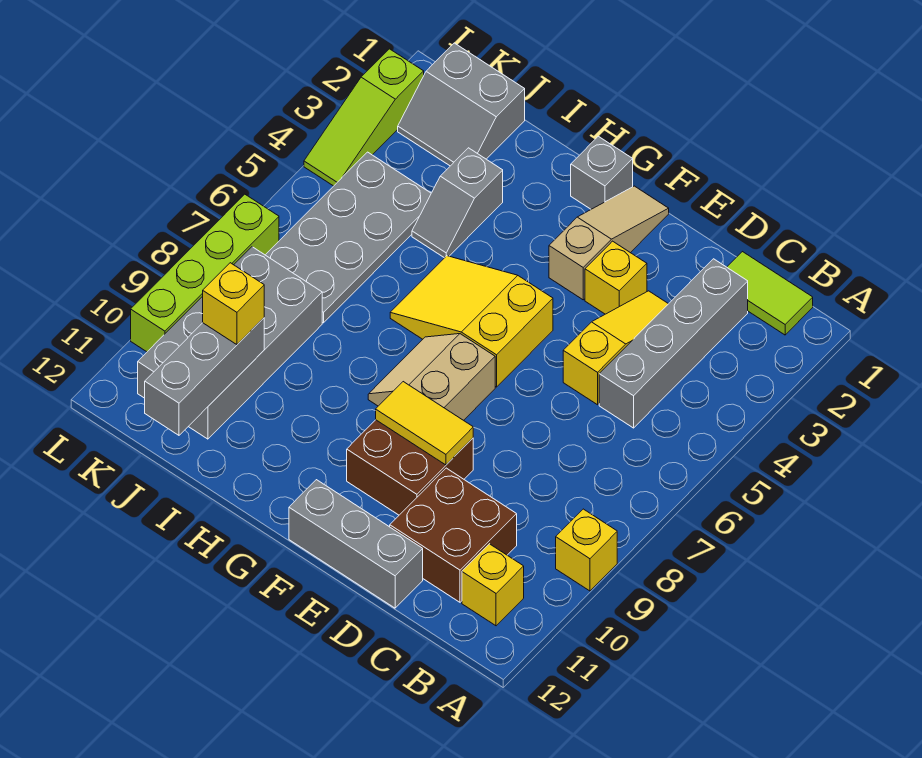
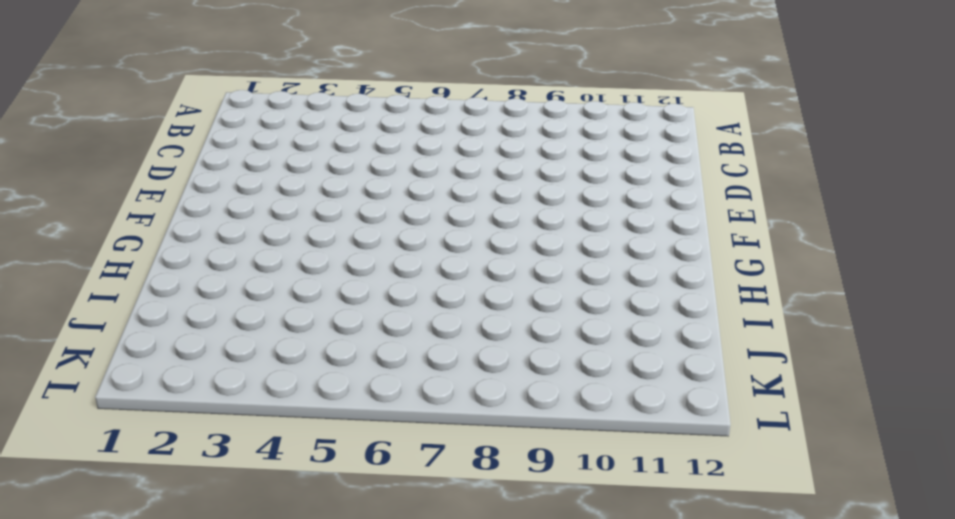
none -> yellow 1x1 brick [556,509,617,591]
none -> lime 1x2 tile [727,252,813,335]
none -> yellow 1x1 brick [462,544,524,626]

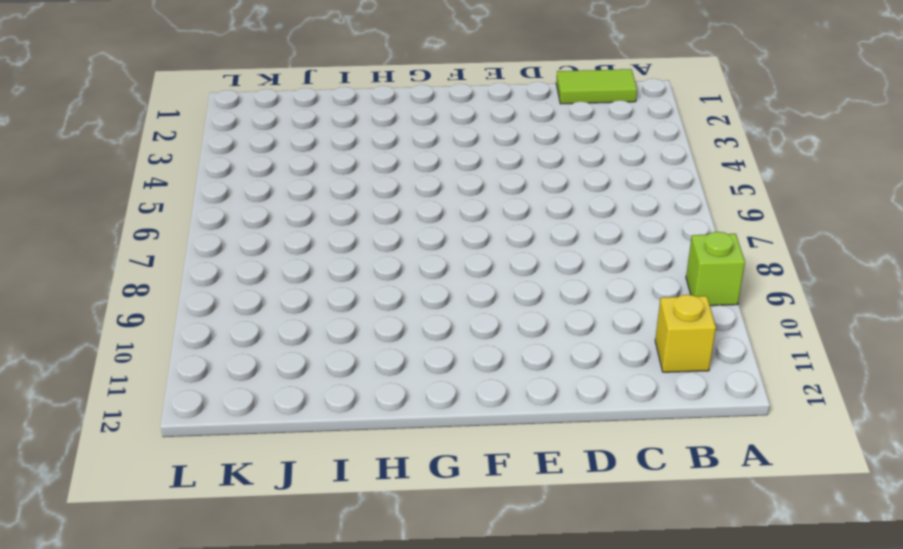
lime 1x1 brick [686,232,745,306] -> yellow 1x1 brick [556,509,617,591]
none -> grey 1x4 brick [599,259,748,428]
none -> brown 2x2 brick [390,468,517,602]
none -> yellow 1x3 slope [563,291,668,405]

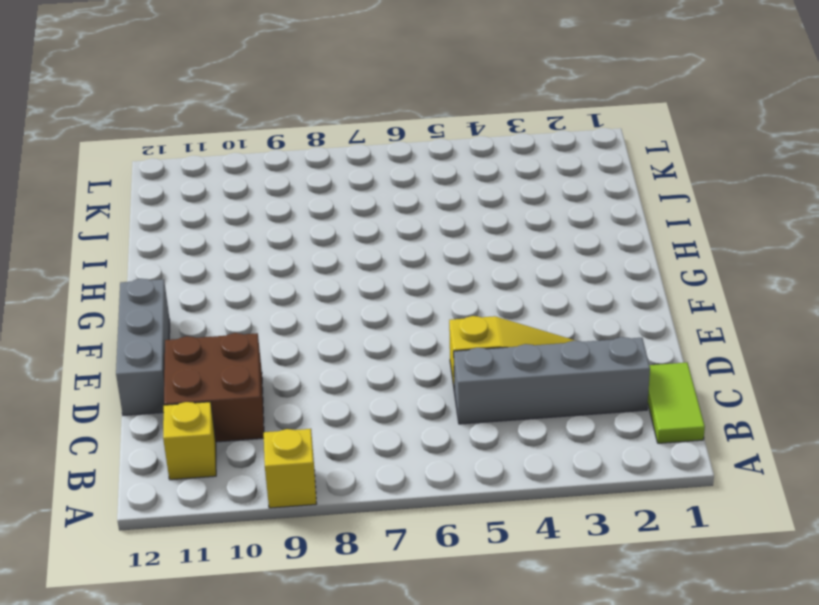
none -> yellow 1x1 brick [585,241,647,314]
none -> brown 2x2 brick [347,420,473,515]
none -> tan 1x3 slope [549,186,669,300]

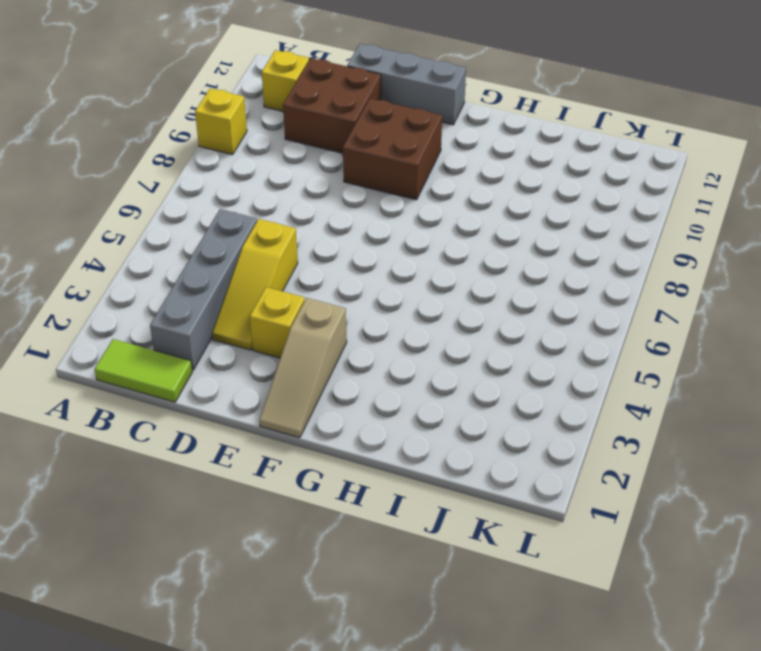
none -> yellow 2x3 slope [390,256,553,387]
none -> tan 2x2 slope [368,334,495,420]
none -> grey 1x1 brick [571,136,633,209]

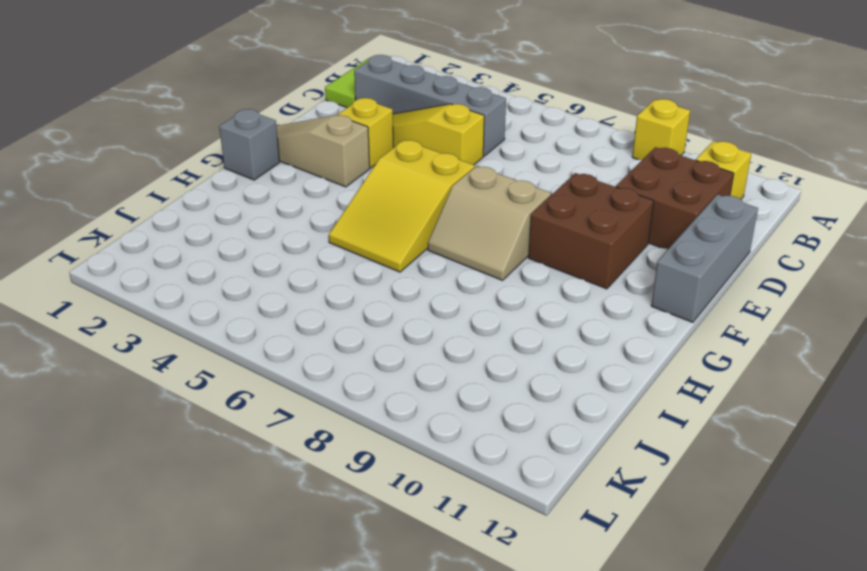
none -> grey 1x2 slope [412,148,503,258]
none -> grey 2x2 slope [398,43,525,166]
none -> grey 2x4 plate [266,152,431,323]

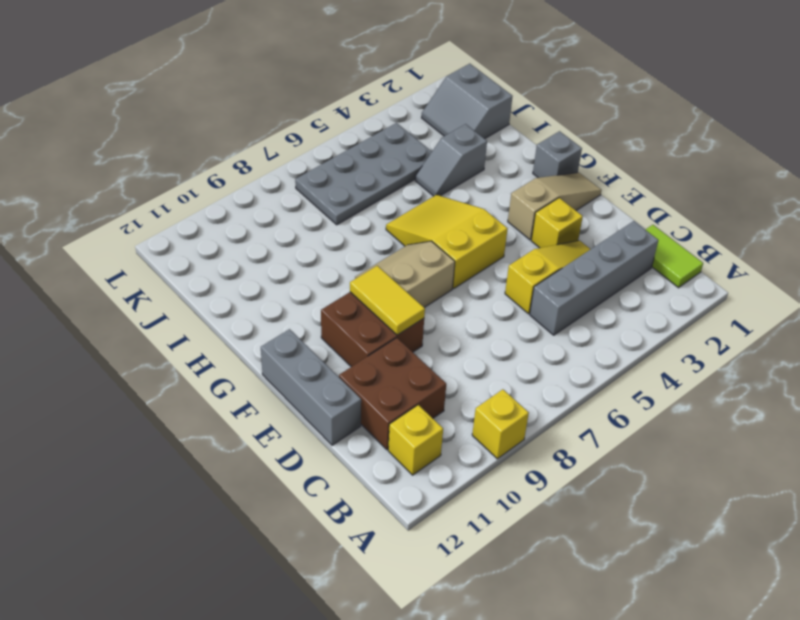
none -> grey 2x4 brick [138,247,322,439]
none -> lime 1x3 slope [304,49,424,186]
none -> lime 1x4 brick [131,194,279,352]

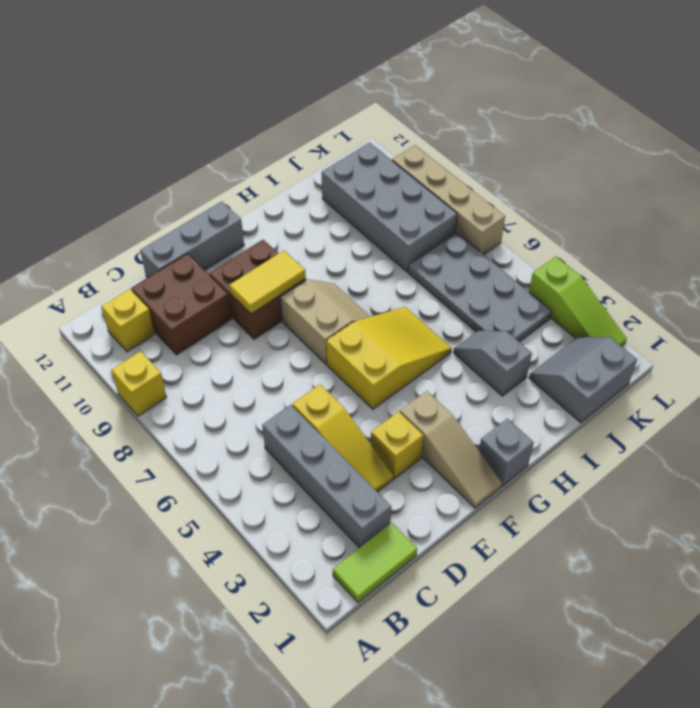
lime 1x3 slope [529,256,627,346] -> lime 1x3 slope turned to [304,49,424,186]
tan 1x4 brick [392,145,505,255] -> lime 1x4 brick [131,194,279,352]
none -> grey 1x3 brick [145,318,264,435]
none -> yellow 1x1 brick [203,263,264,345]

